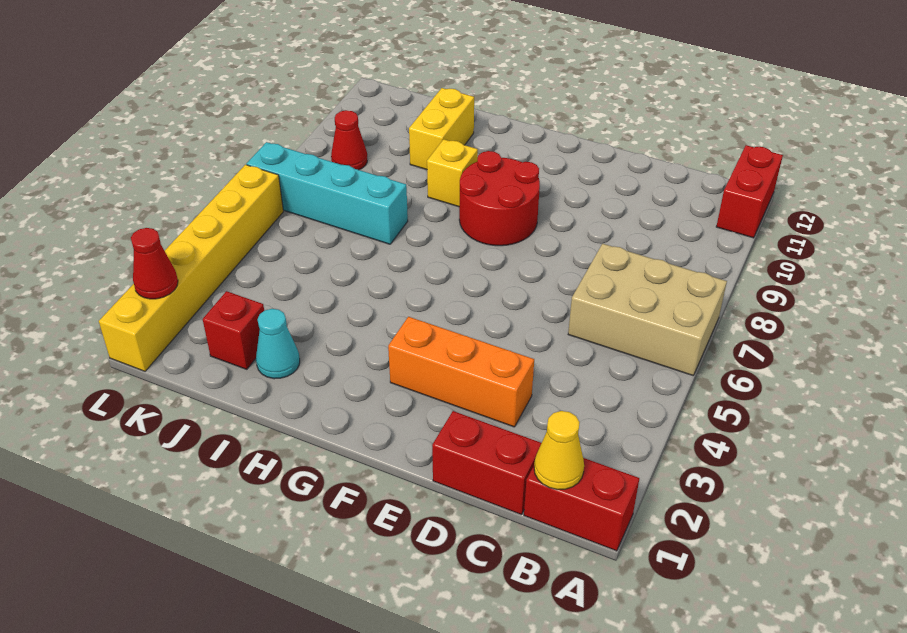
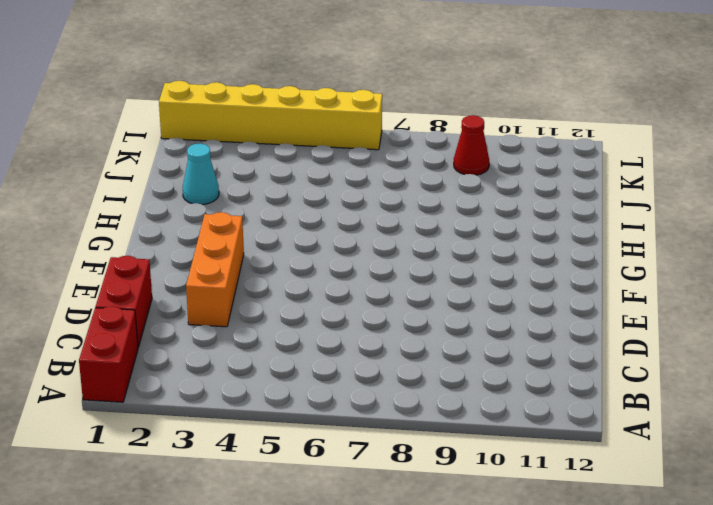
none -> tan 2x3 brick [568,244,727,375]
none -> red 1x2 brick [716,145,783,238]
none -> red 2x2 round brick [459,151,540,246]

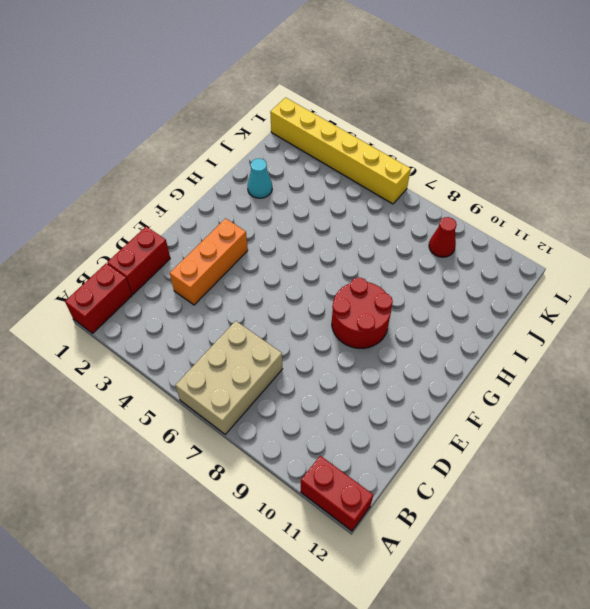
none -> yellow 1x1 brick [427,139,478,207]
none -> cyan 1x4 brick [247,142,408,244]
none -> yellow 1x2 brick [409,88,474,170]

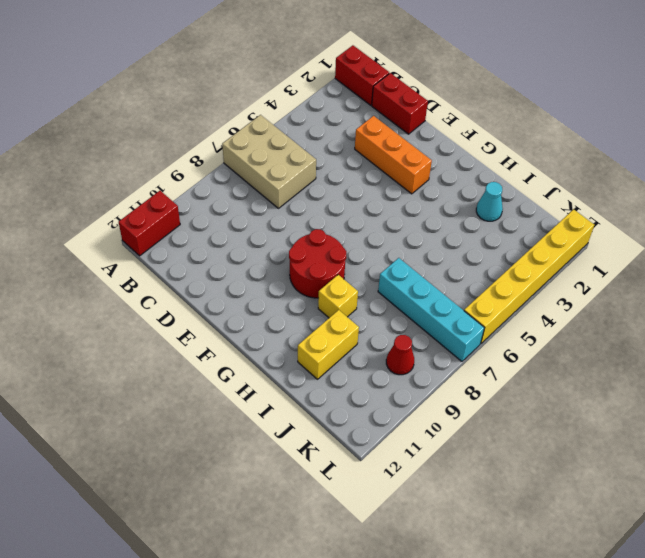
none -> red 1x1 brick [203,291,264,369]
none -> yellow 1x1 cone [534,411,584,490]
none -> red 1x1 cone [131,228,178,299]

